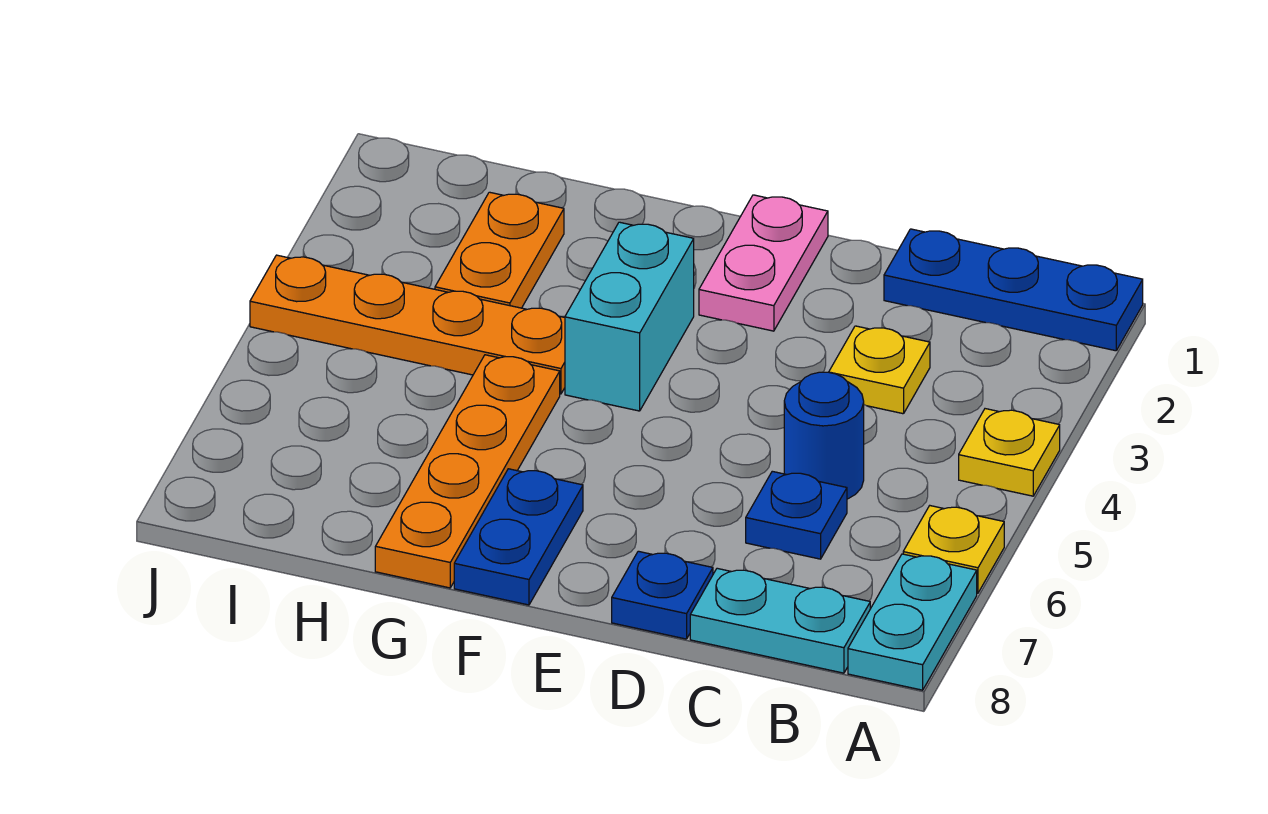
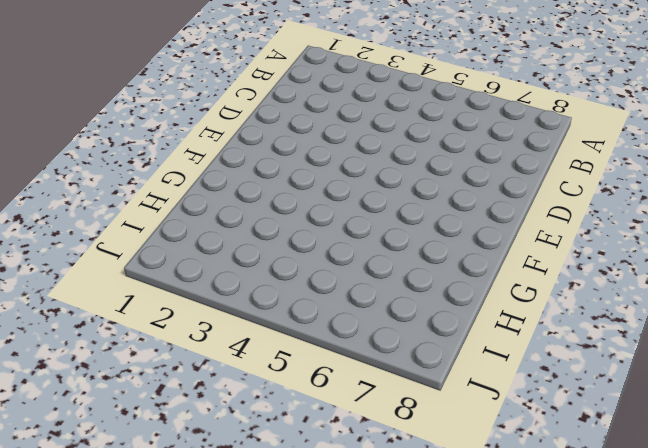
none -> blue 1x3 plate [884,229,1143,351]
none -> yellow 1x1 plate [959,409,1060,496]
none -> yellow 1x1 plate [903,506,1004,593]

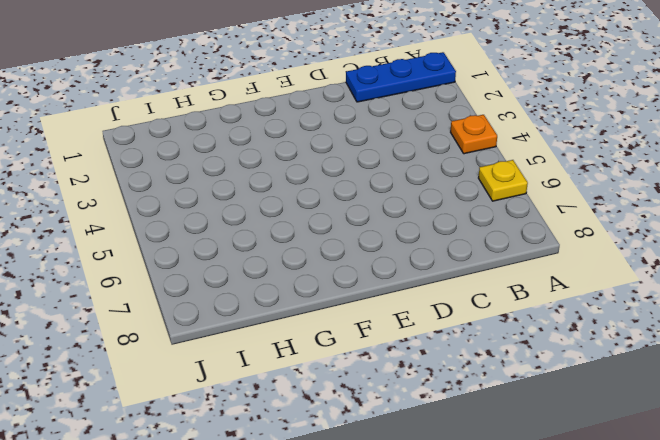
orange 1x1 plate [451,115,497,154] -> yellow 1x1 plate [959,409,1060,496]
none -> cyan 1x2 plate [848,554,977,690]
none -> cyan 1x2 plate [690,568,870,673]
none -> yellow 1x1 plate [829,326,930,414]

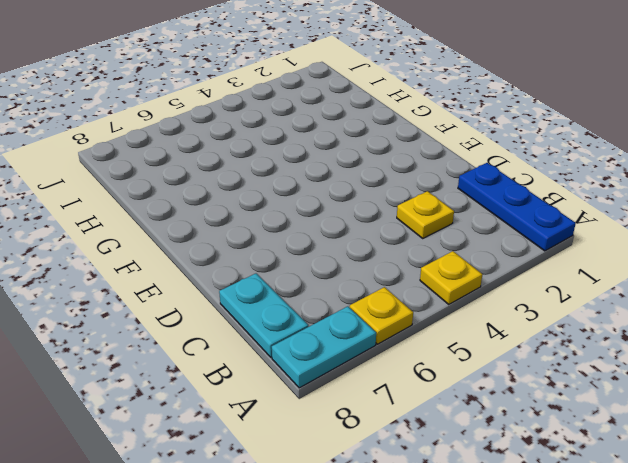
none -> blue 1x1 round brick [784,372,864,499]
none -> blue 1x1 plate [746,471,847,559]
none -> blue 1x1 plate [612,551,713,639]

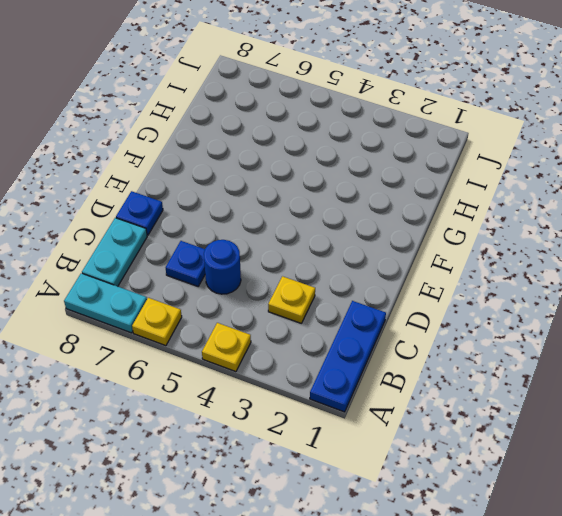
none -> pink 1x2 plate [699,195,828,331]
none -> cyan 1x2 brick [565,222,694,411]
none -> blue 1x2 plate [454,469,583,605]

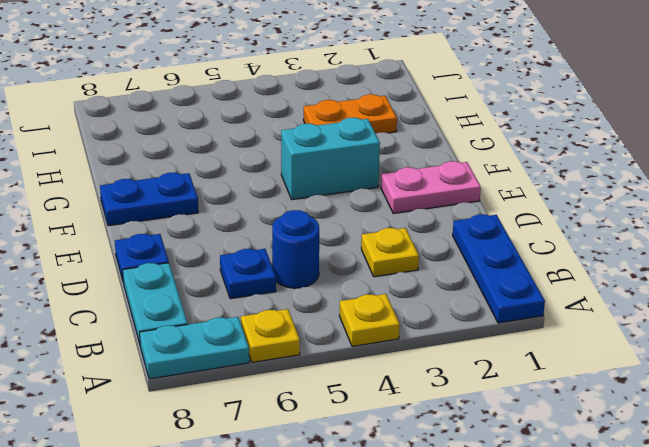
none -> orange 1x4 plate [250,255,565,394]
none -> orange 1x4 plate [375,355,560,588]

